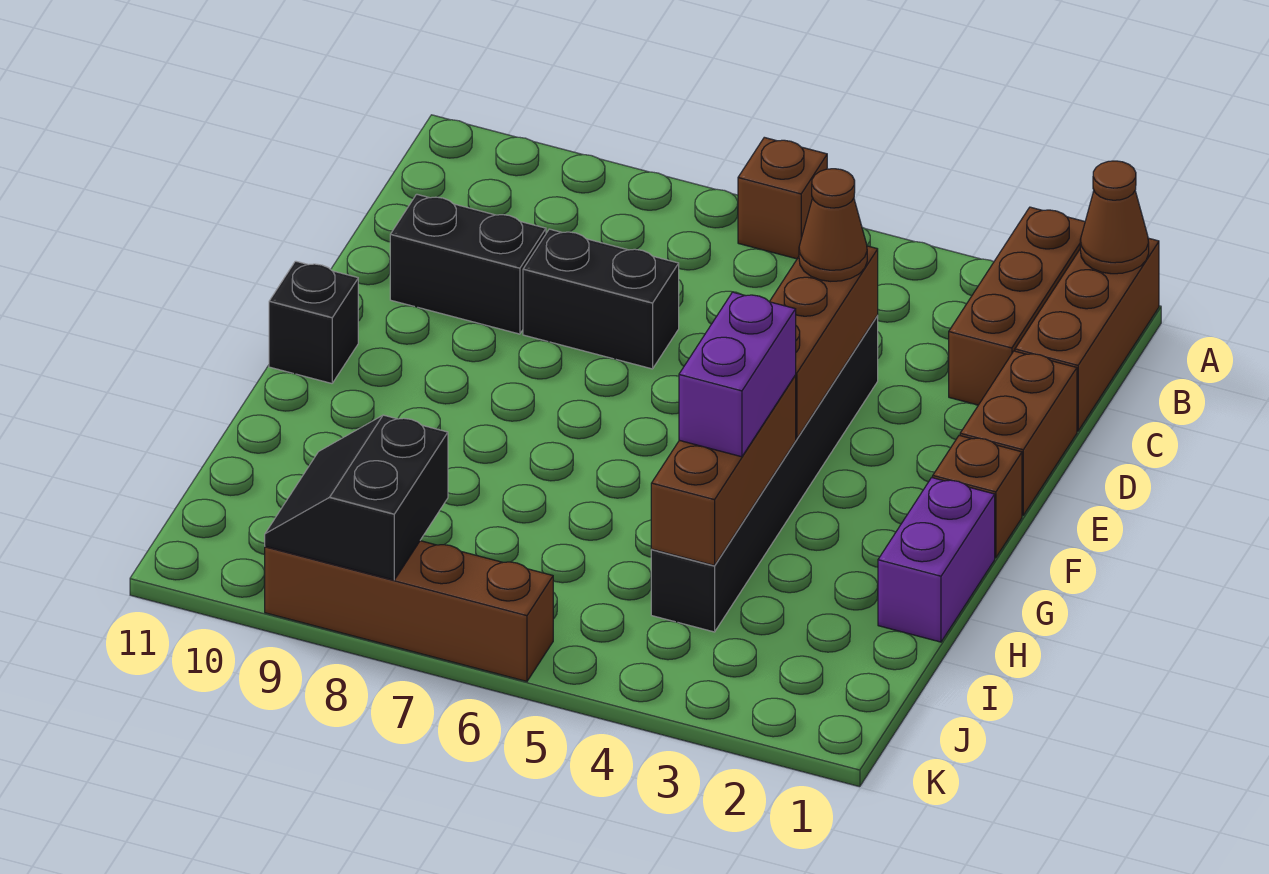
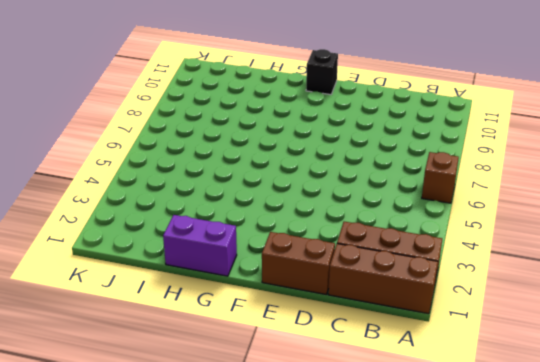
none -> black 1x6 brick [651,316,878,632]
none -> black 1x2 brick [523,229,679,369]
none -> black 1x2 brick [390,194,546,334]

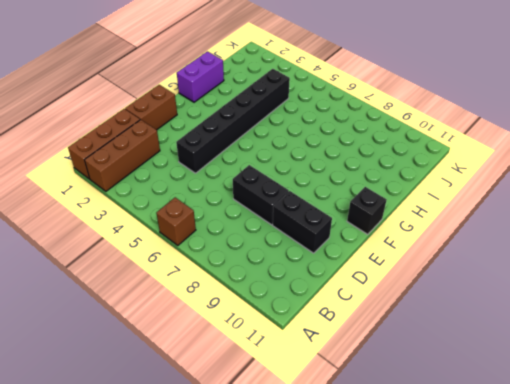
none -> brown 1x1 brick [933,435,1022,558]
none -> brown 1x4 brick [265,541,553,681]
none -> brown 1x1 cone [1080,161,1149,274]

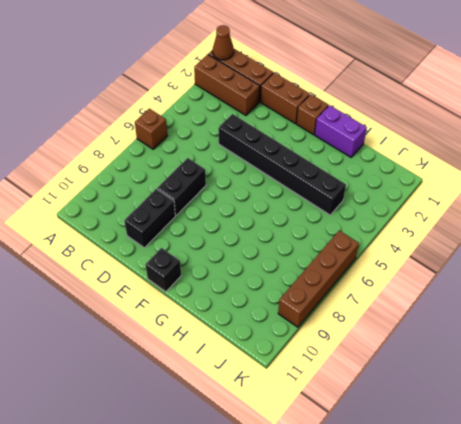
none -> brown 1x3 brick [770,246,878,439]
none -> brown 1x3 brick [651,376,796,565]
none -> black 2x2 slope [265,415,448,580]

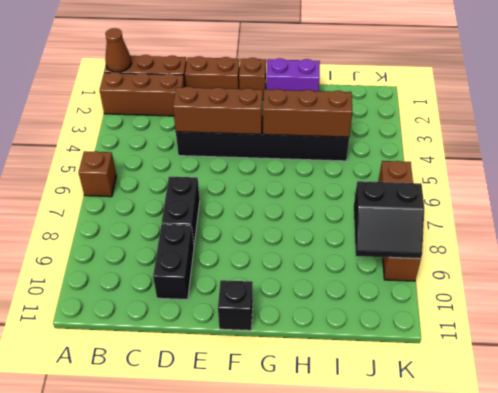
none -> brown 1x1 cone [799,169,867,281]
none -> purple 1x2 brick [679,292,796,457]

